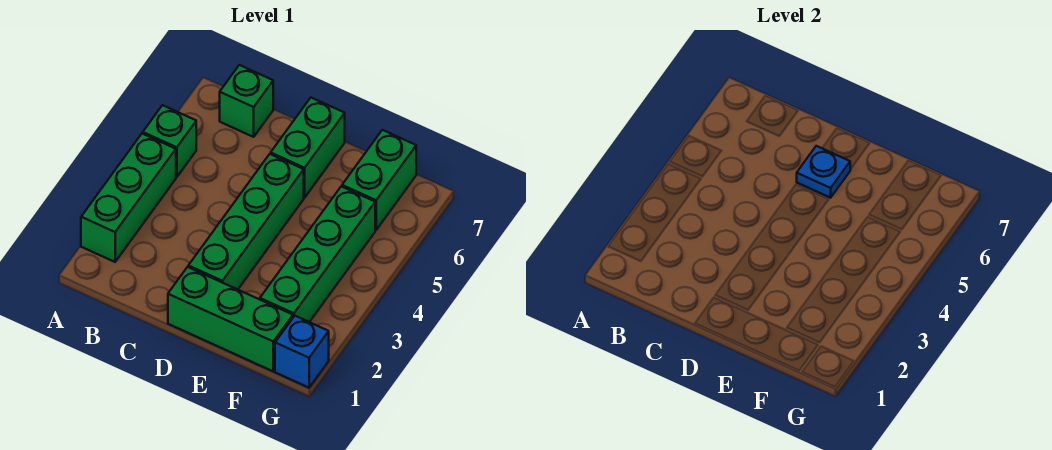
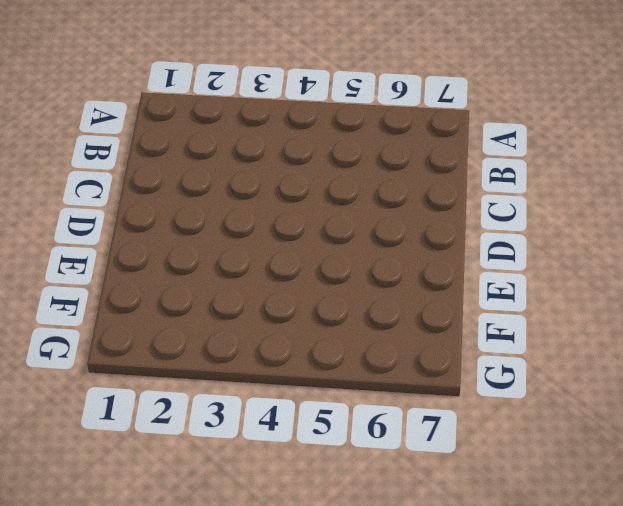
none -> green 1x3 brick [81,133,176,262]
none -> green 1x1 brick [143,105,196,177]

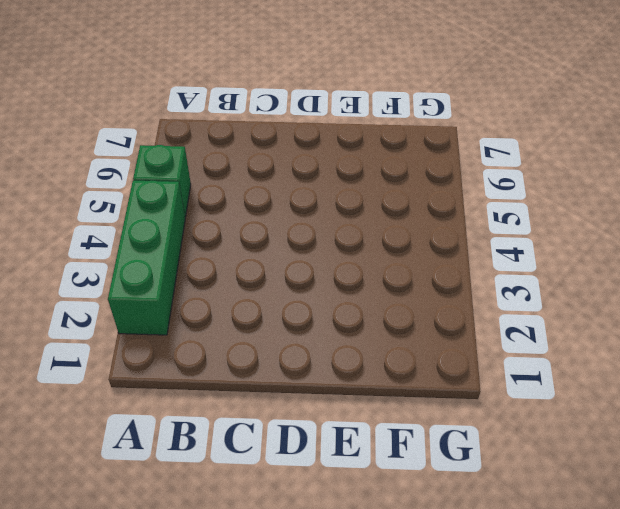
none -> green 1x1 brick [220,65,273,137]
none -> green 1x3 brick [168,267,293,371]

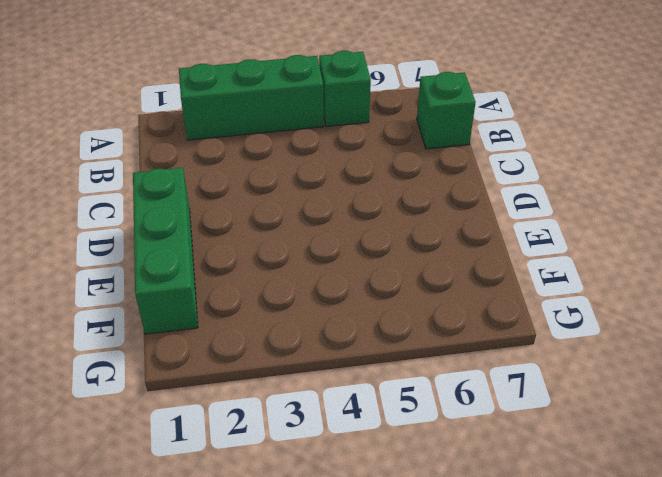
none -> green 1x4 brick [188,154,304,290]
none -> green 1x2 brick [271,98,345,198]

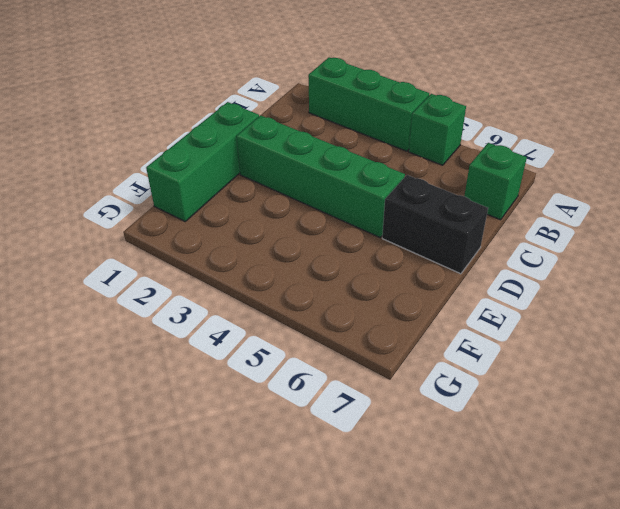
black 1x2 brick [382,175,488,274] -> green 1x2 brick [271,98,345,198]
none -> green 1x4 brick [260,186,375,322]
none -> green 1x2 brick [342,130,416,230]

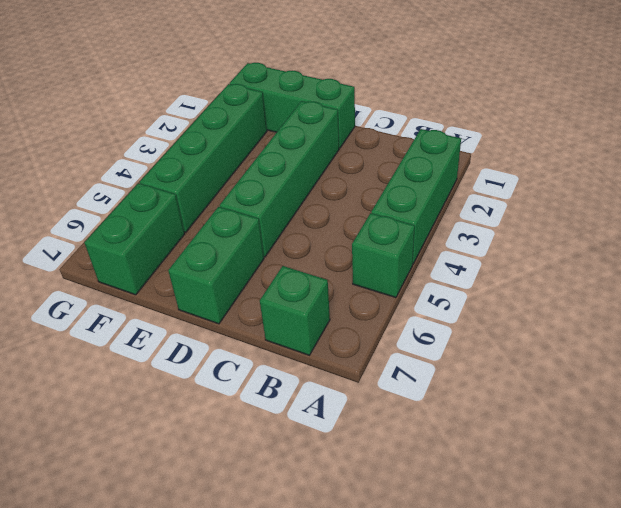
none -> blue 1x1 brick [275,316,329,388]
none -> blue 1x1 plate [797,146,850,198]

